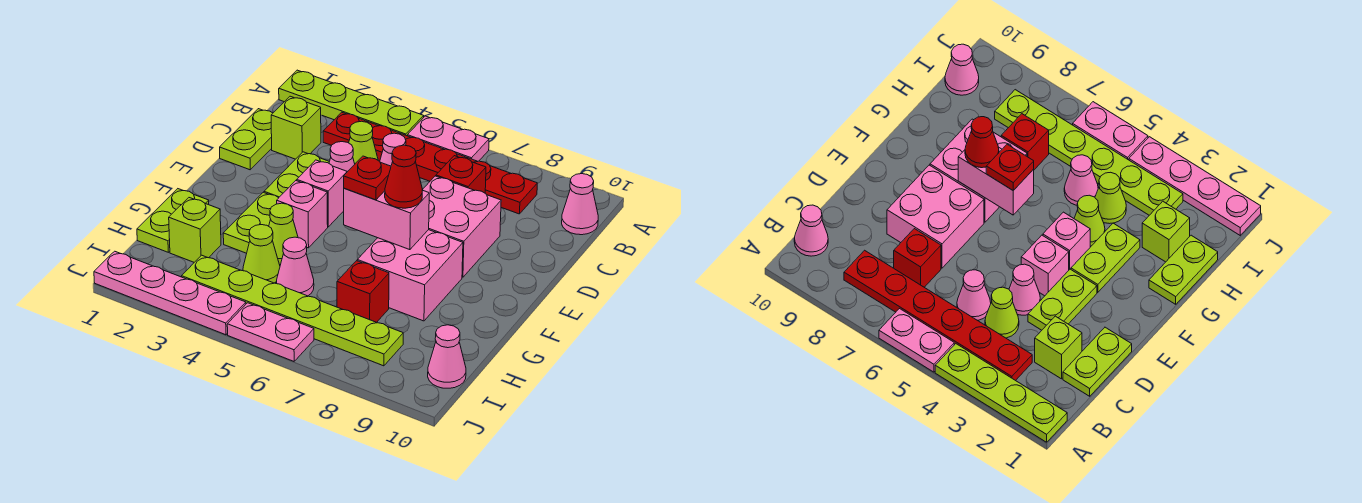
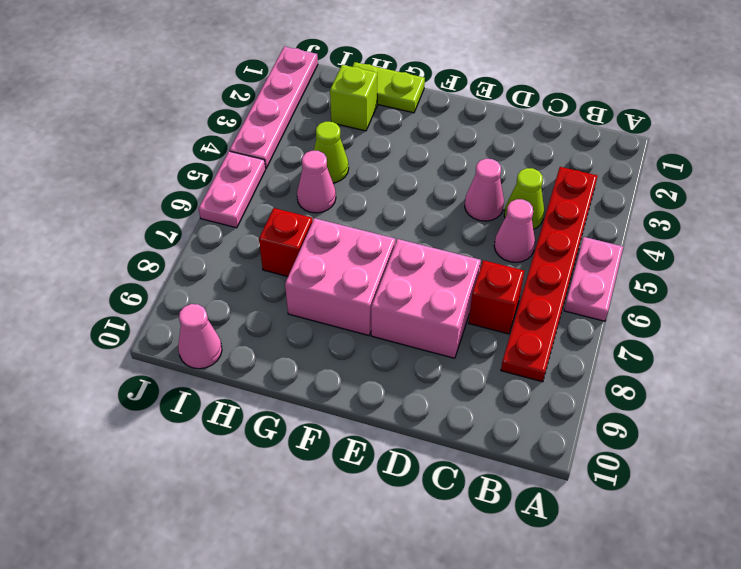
none -> lime 1x4 plate [279,70,424,136]
none -> pink 1x1 cone [562,174,598,235]
none -> lime 1x2 plate [220,109,273,170]

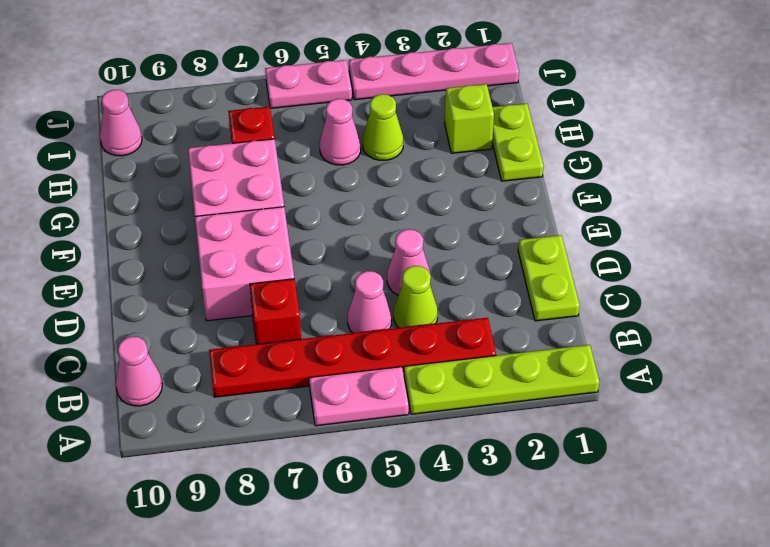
none -> lime 1x1 brick [271,96,321,159]
none -> lime 1x2 plate [264,152,329,198]
none -> pink 1x1 brick [297,160,347,227]

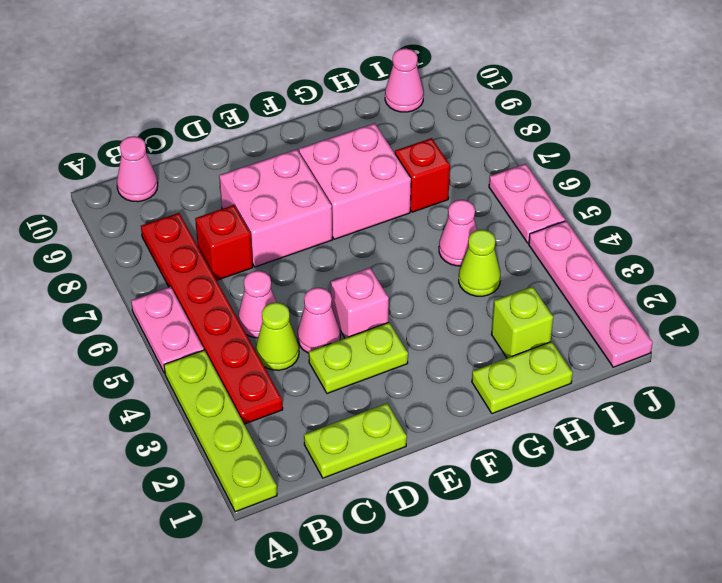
none -> lime 1x1 brick [271,96,321,159]
none -> lime 1x2 plate [223,192,278,253]
none -> pink 1x1 brick [277,181,328,248]

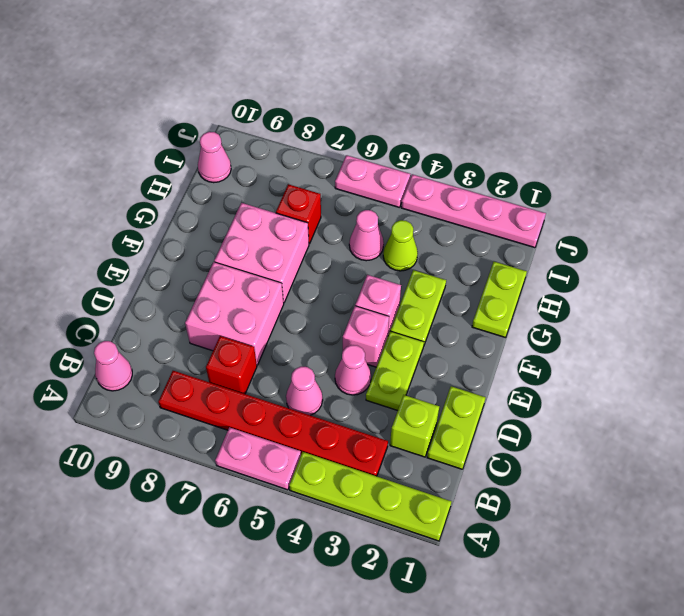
none -> lime 1x1 cone [349,121,378,163]
none -> lime 1x1 cone [269,203,298,265]
none -> lime 1x1 brick [169,198,221,262]

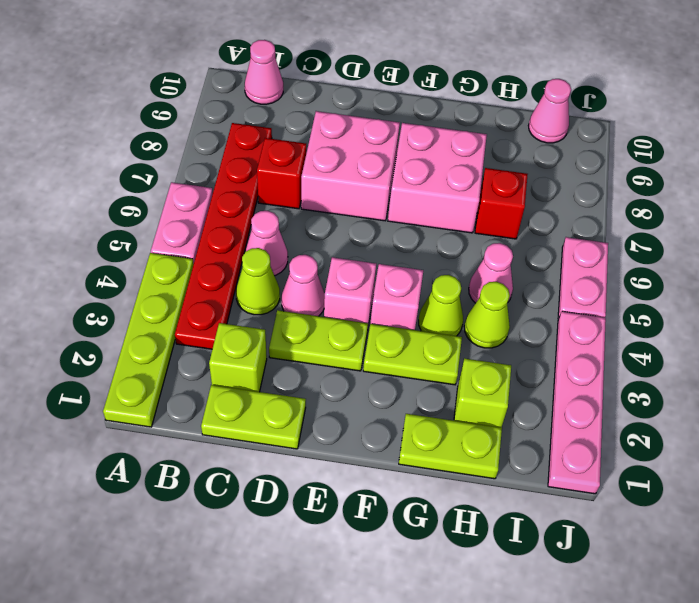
none -> lime 1x6 plate [182,255,403,366]
none -> pink 1x2 brick [344,188,429,250]
none -> red 1x1 plate [344,156,391,200]

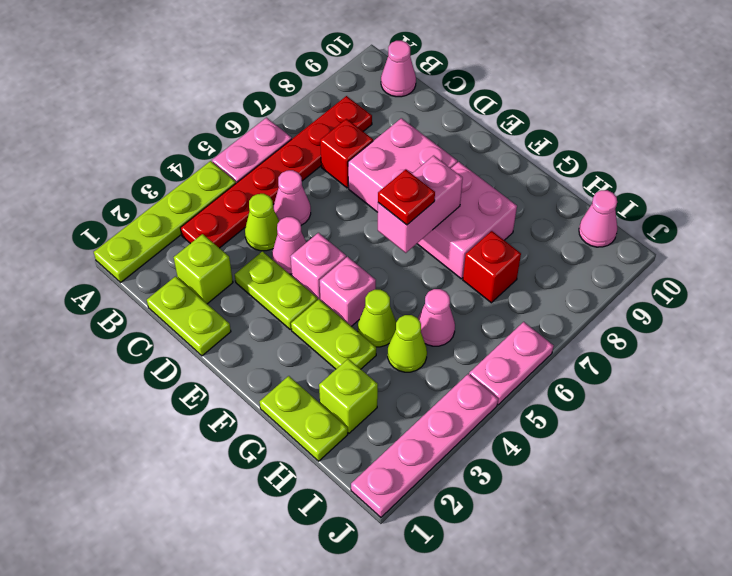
none -> lime 1x6 plate [182,255,403,366]
none -> red 1x1 cone [385,145,422,208]

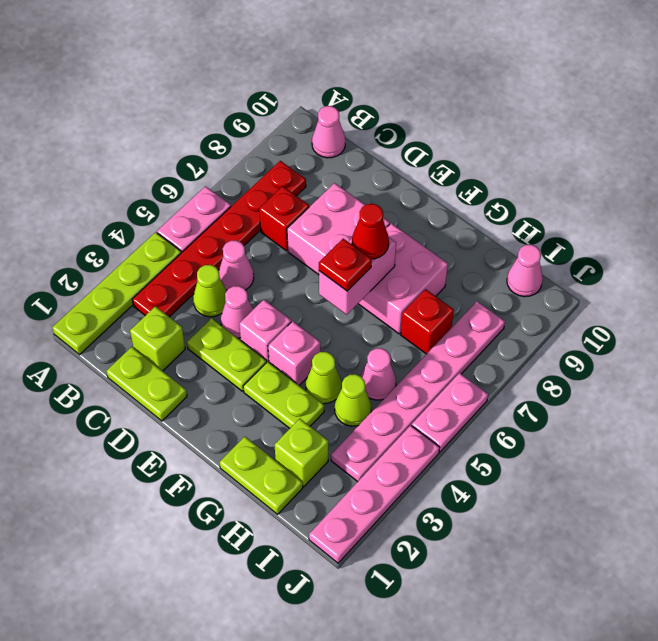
pink 1x6 plate [331,301,505,482] -> lime 1x6 plate [182,255,403,366]

